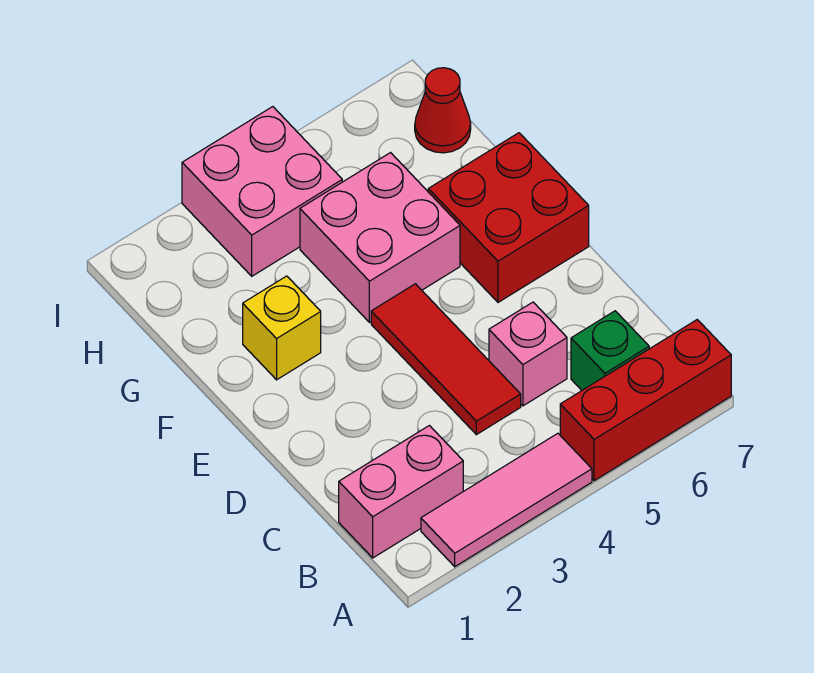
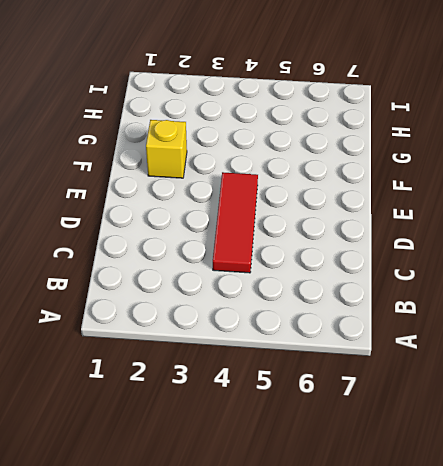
none -> pink 1x3 tile [421,433,592,567]
none -> red 1x3 brick [560,320,731,481]

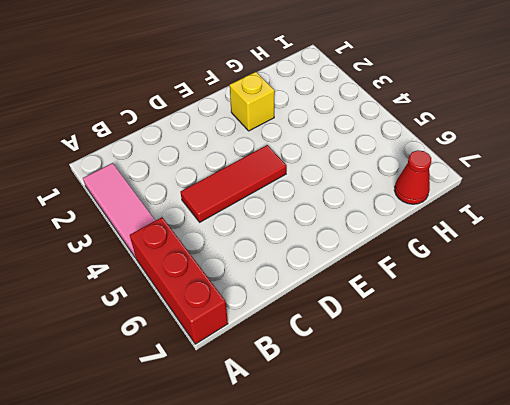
none -> pink 1x2 brick [339,426,463,558]
none -> green 1x1 brick [571,311,649,390]

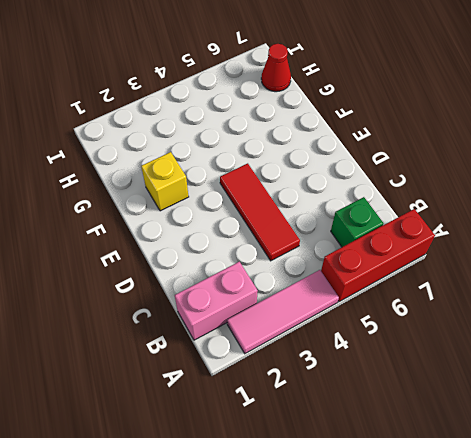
none -> pink 1x1 brick [489,302,567,406]
none -> red 2x2 brick [428,133,589,302]

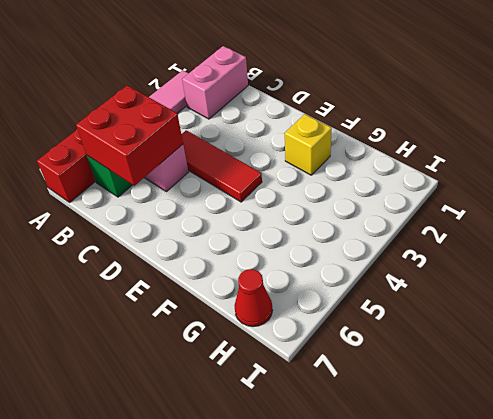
red 2x2 brick [76,85,183,186] -> red 2x2 brick moved to [428,133,589,302]
none -> pink 2x2 brick [300,153,460,322]
none -> pink 2x2 brick [182,107,342,276]

